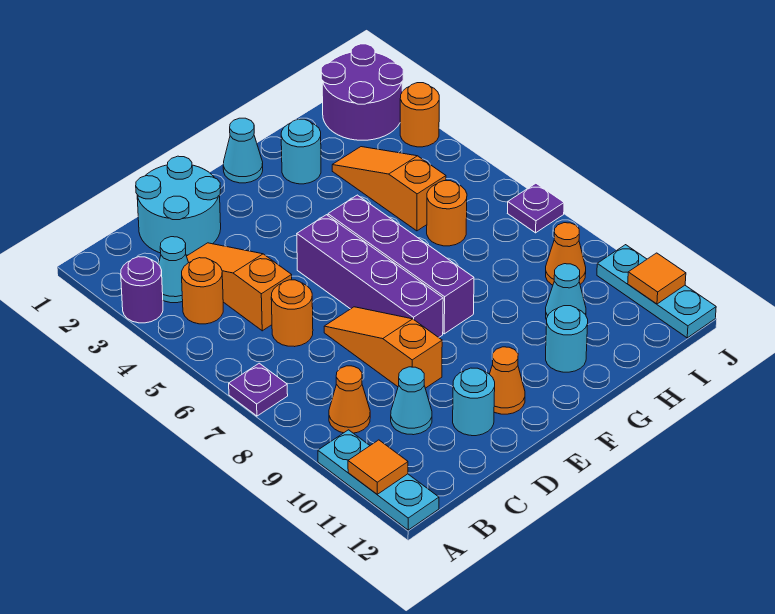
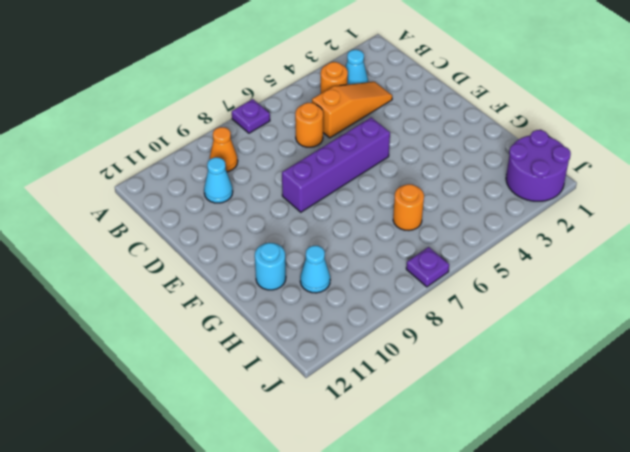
none -> purple 1x1 round brick [121,257,163,323]
none -> cyan 1x3 plate [318,430,439,530]
none -> cyan 2x2 round brick [136,156,221,255]

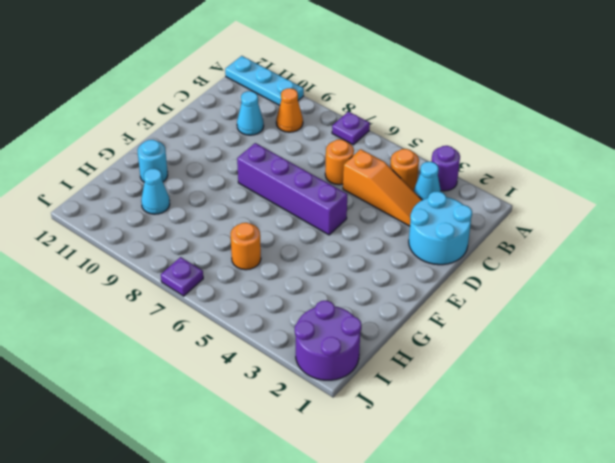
none -> orange 1x3 slope [324,307,442,388]
none -> cyan 1x1 round brick [453,368,495,436]
none -> orange 1x1 cone [490,347,525,414]

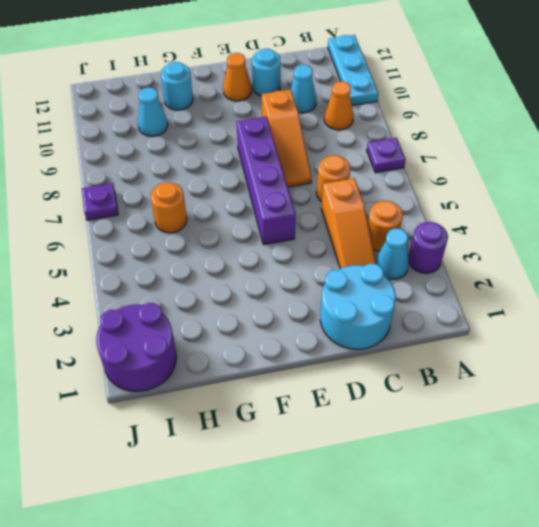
none -> cyan 1x1 cone [223,118,263,183]
none -> purple 1x4 brick [328,195,474,334]
none -> cyan 1x1 round brick [281,119,321,184]

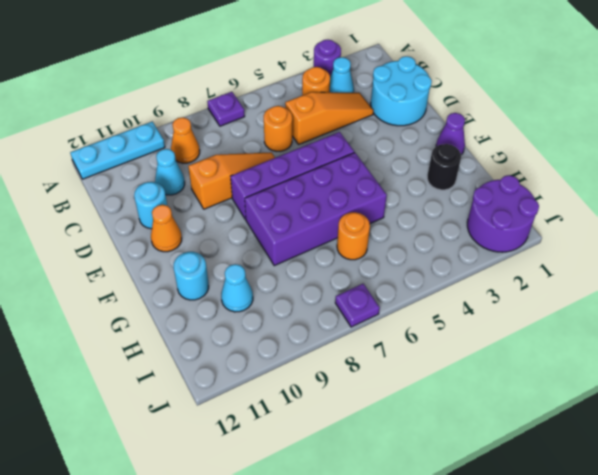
purple 1x1 cone [436,113,465,155] -> cyan 1x1 cone [223,118,263,183]
purple 2x4 brick [245,153,387,266] -> purple 1x4 brick [328,195,474,334]
black 1x1 round brick [427,144,461,190] -> cyan 1x1 round brick [281,119,321,184]
none -> orange 1x3 slope [332,147,446,231]
none -> orange 1x1 cone [546,223,586,285]
none -> orange 1x1 round brick [400,83,439,147]

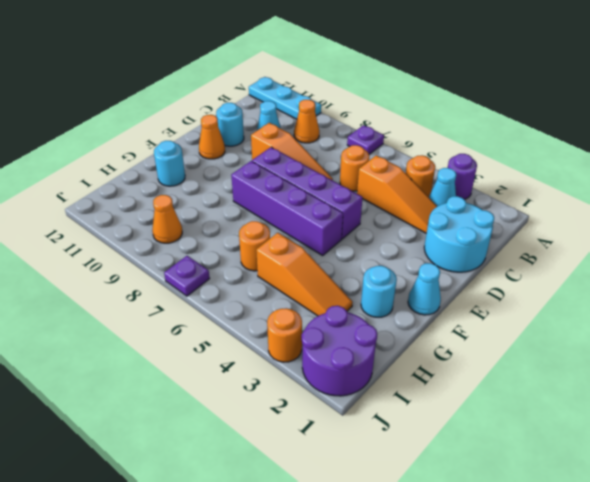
none -> cyan 1x1 cone [546,264,586,320]
none -> cyan 1x3 plate [597,245,716,338]
none -> orange 1x1 tile [348,440,408,494]

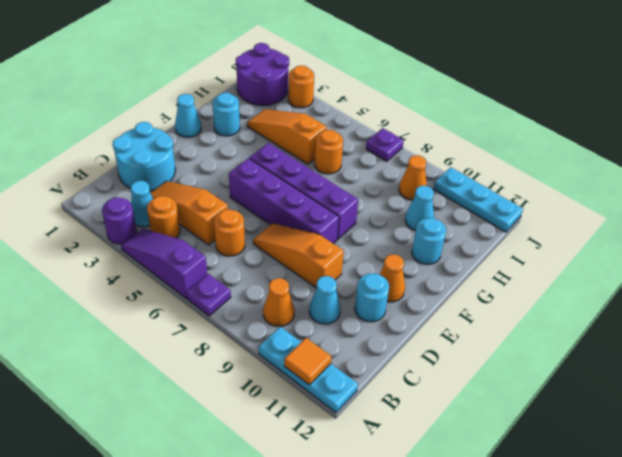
purple 1x3 slope [121,229,207,298] -> none
none -> orange 1x1 tile [628,253,686,304]

